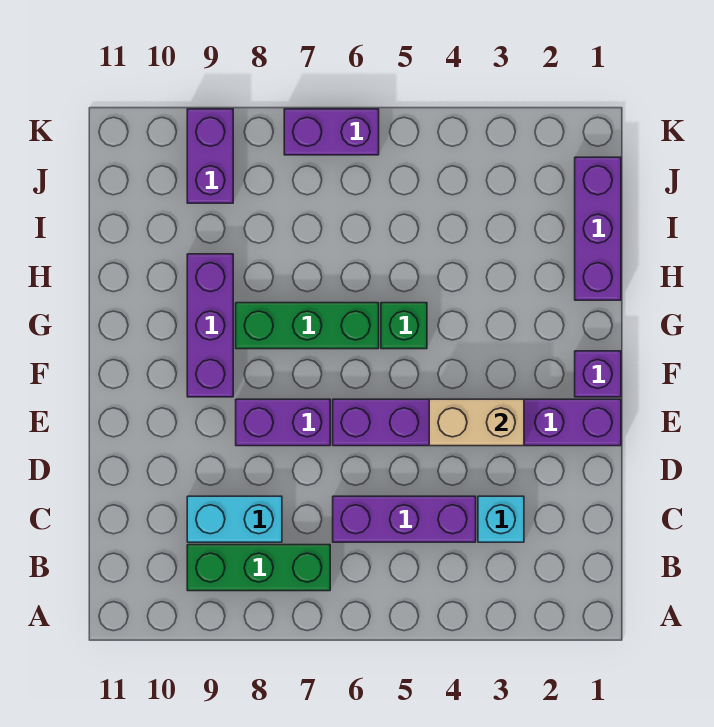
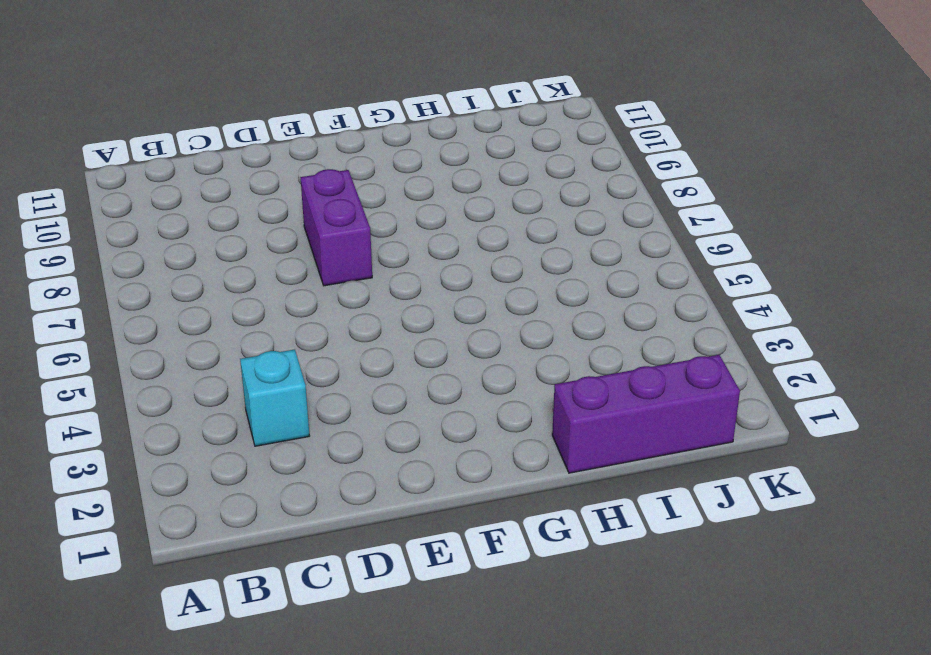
none -> green 1x3 brick [187,545,330,591]
none -> purple 1x3 brick [333,496,476,542]
none -> cyan 1x2 brick [187,496,282,542]

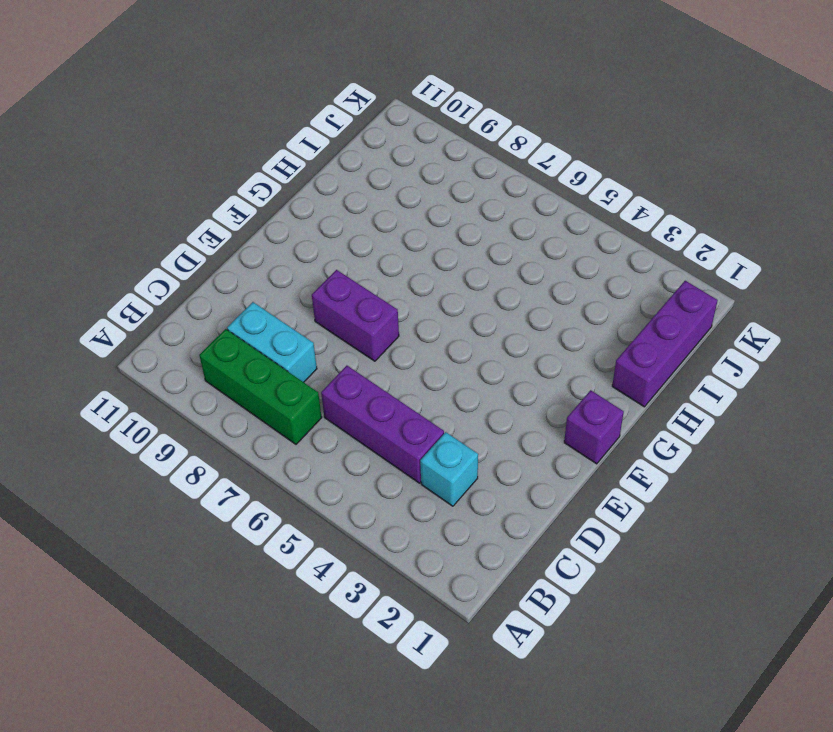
none -> purple 1x6 brick [333,399,621,446]
none -> purple 1x3 brick [187,254,233,397]
none -> green 1x1 brick [381,303,427,349]

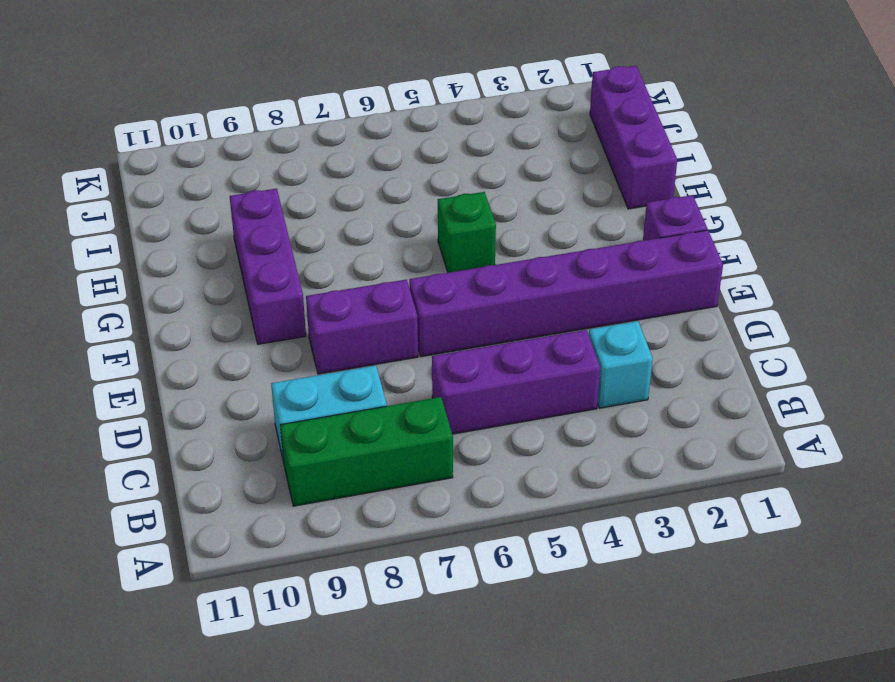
none -> green 1x3 brick [236,303,379,349]
none -> purple 1x2 brick [187,109,233,203]
none -> purple 1x2 brick [284,109,379,155]

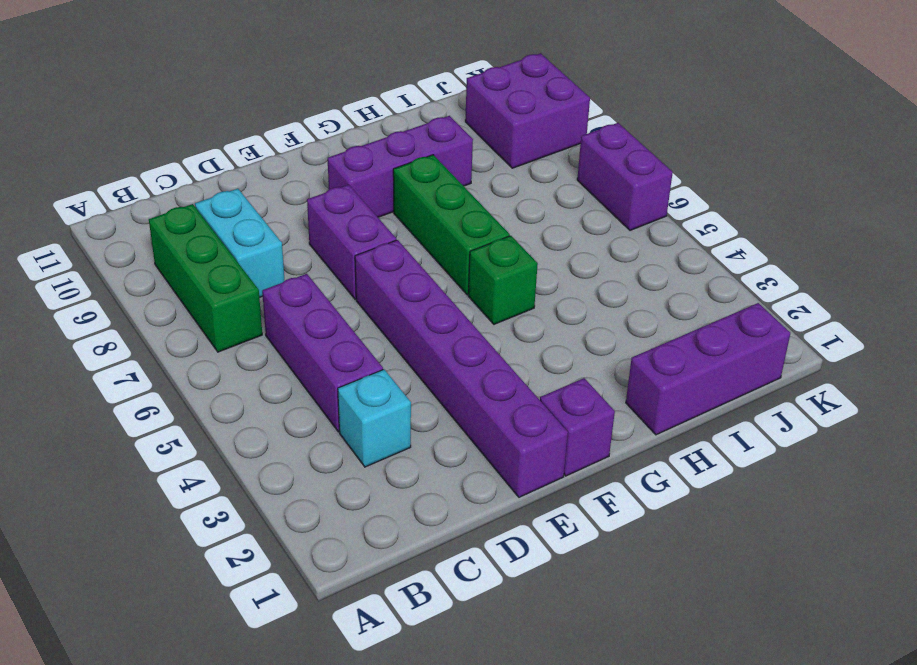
purple 2x2 brick [465,53,590,168] -> purple 1x2 brick [187,109,233,203]
none -> tan 1x2 brick [429,399,524,446]

